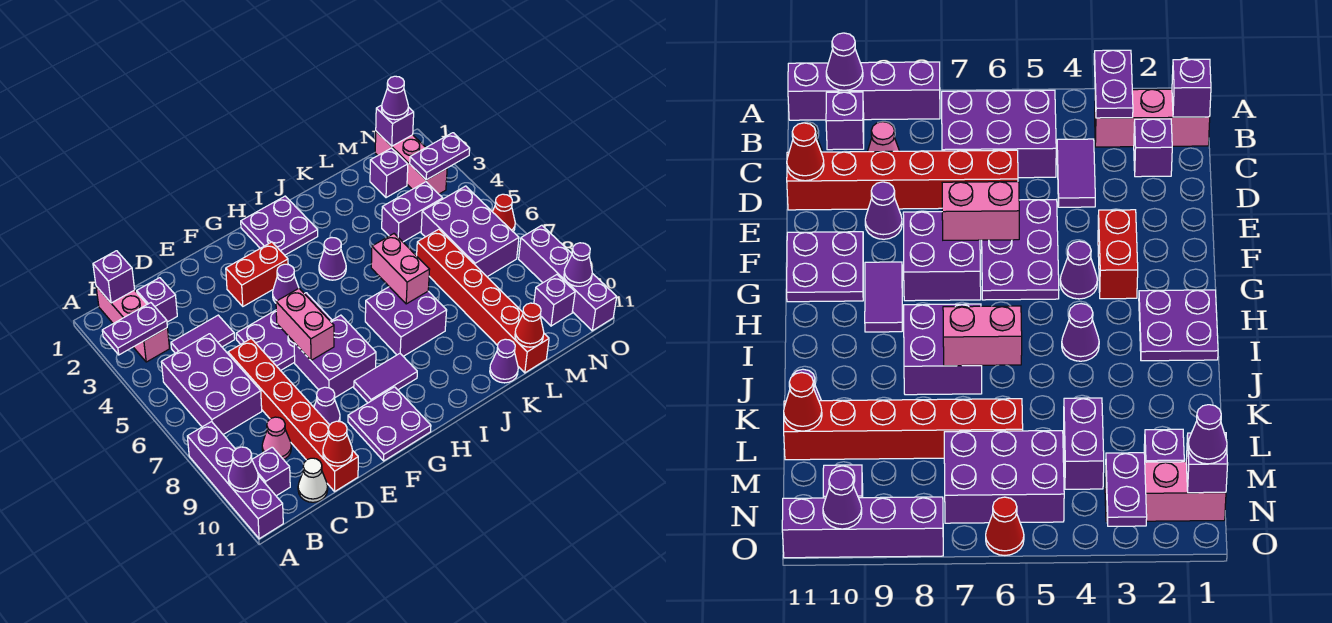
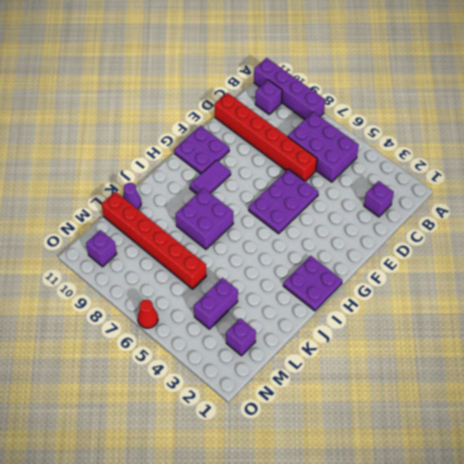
none -> pink 1x3 brick [96,286,170,362]
none -> purple 1x2 tile [171,315,235,353]
none -> pink 1x1 cone [262,417,291,460]
none -> white 1x1 cone [298,458,328,502]

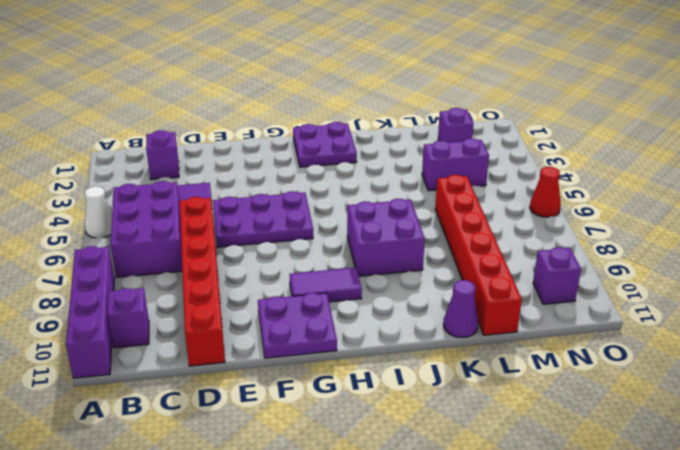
white 1x1 cone [85,186,112,238] -> white 1x1 cone moved to [298,458,328,502]
none -> pink 1x3 brick [96,286,170,362]
none -> pink 1x1 cone [262,417,291,460]
none -> purple 1x1 cone [314,387,340,425]
none -> red 1x2 brick [226,242,288,306]

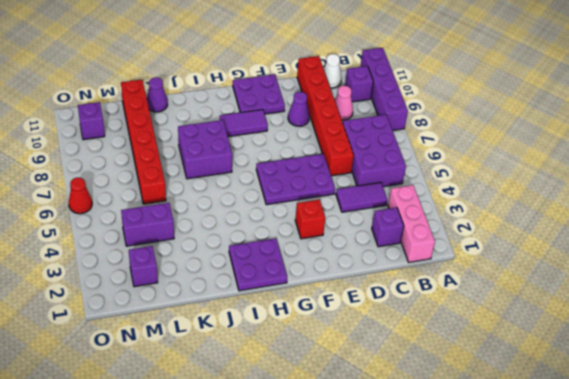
red 1x1 brick [295,200,325,239] -> red 1x2 brick [226,242,288,306]
none -> purple 2x2 brick [294,315,376,397]
none -> purple 1x1 cone [273,264,299,303]
none -> purple 1x1 cone [319,238,346,280]
none -> purple 2x3 brick [421,186,519,277]

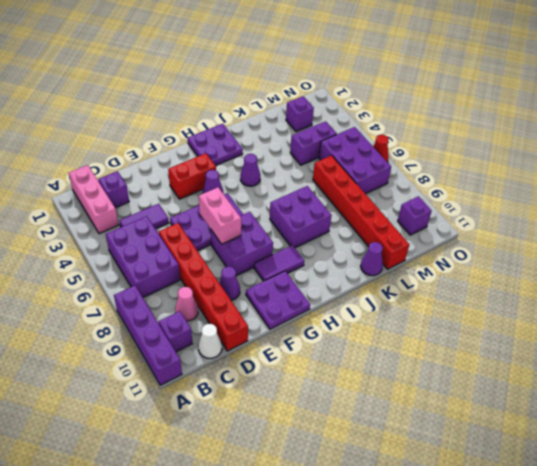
none -> pink 1x3 brick [375,131,447,194]
none -> purple 1x4 brick [519,225,617,331]
none -> purple 1x2 plate [102,303,167,355]
none -> purple 1x1 cone [228,447,258,492]

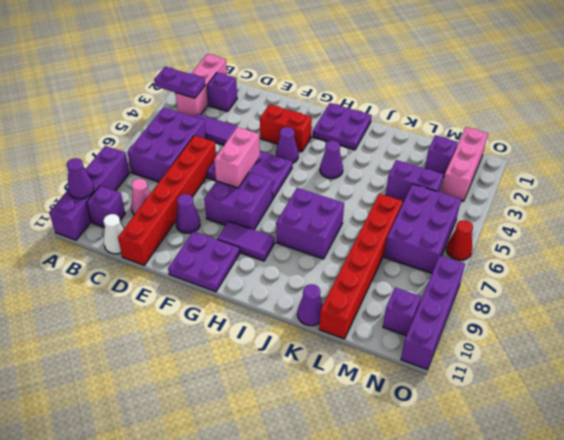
none -> purple 1x1 brick [93,251,135,303]
none -> red 1x1 cone [323,421,352,466]
none -> pink 1x2 brick [371,234,430,304]
none -> red 1x1 cone [515,303,544,347]

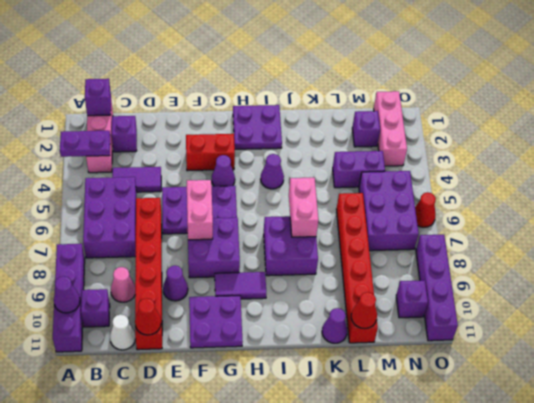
none -> purple 1x1 brick [376,105,414,146]
none -> purple 1x2 plate [410,133,470,180]
none -> purple 1x1 cone [564,243,592,286]
none -> purple 1x1 cone [382,76,408,120]

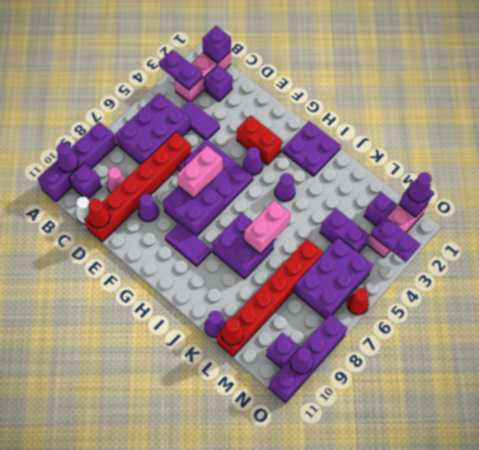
none -> purple 2x2 plate [348,387,431,461]

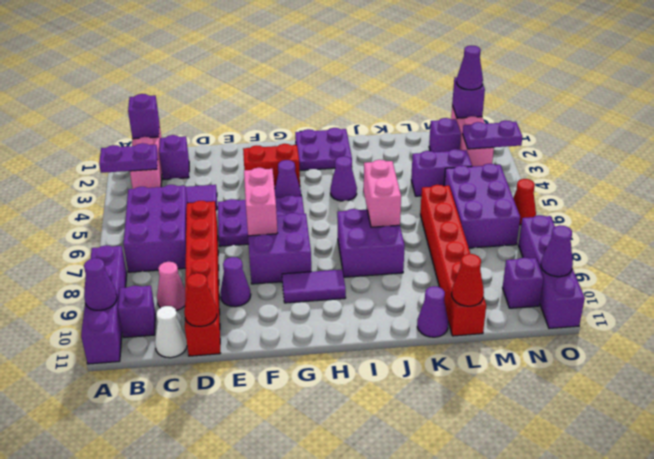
none -> purple 2x2 plate [348,387,431,461]

